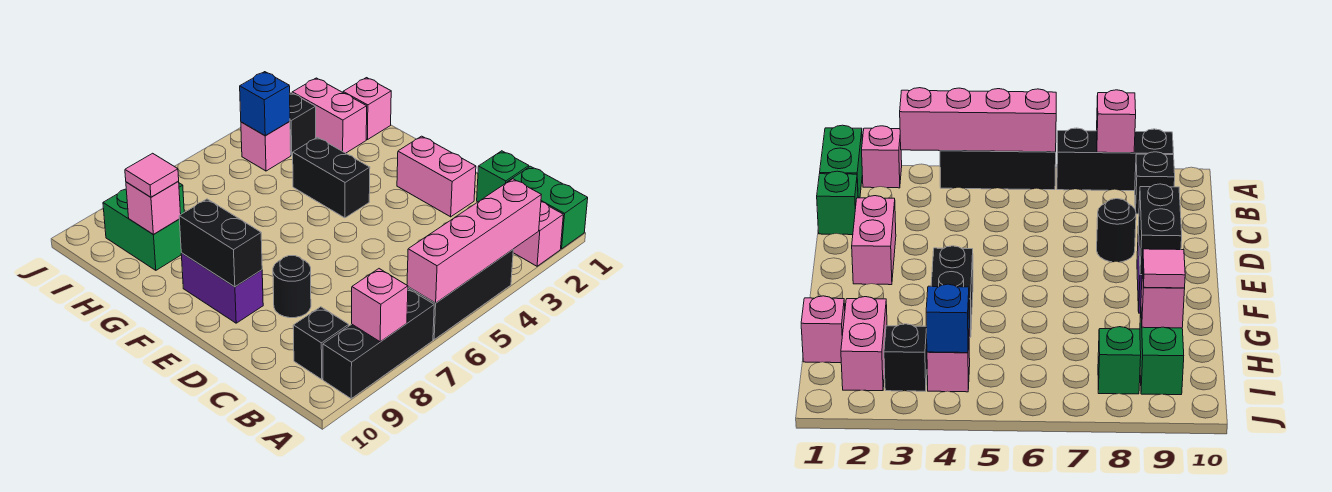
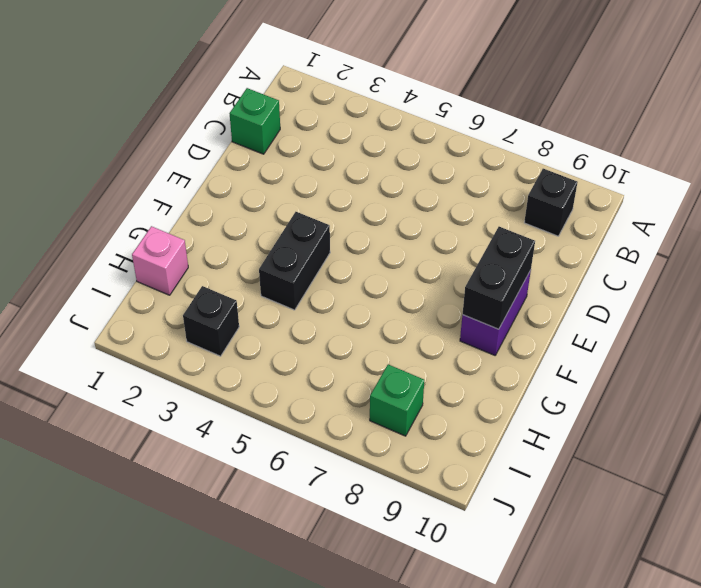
none -> green 1x2 brick [508,166,588,249]
none -> pink 1x1 brick [513,202,563,266]
none -> black 1x3 brick [408,250,513,339]

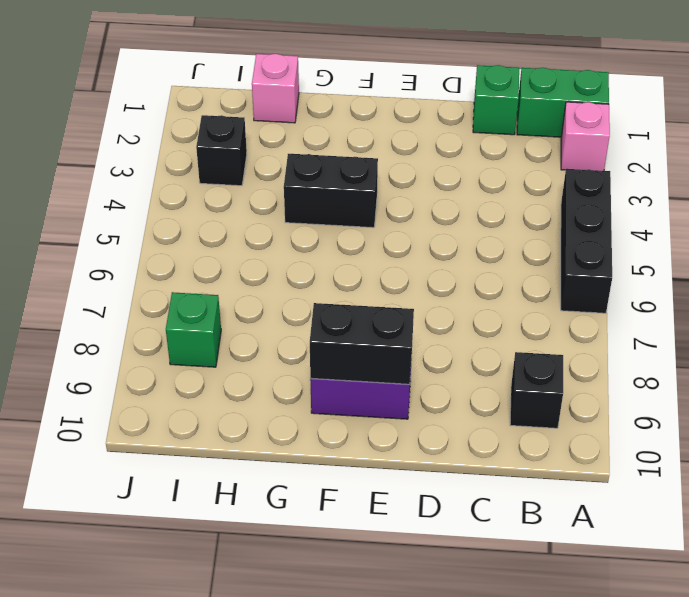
none -> black 1x3 brick [323,289,434,399]
none -> pink 1x2 brick [397,136,476,217]
none -> black 1x1 round brick [273,256,311,318]

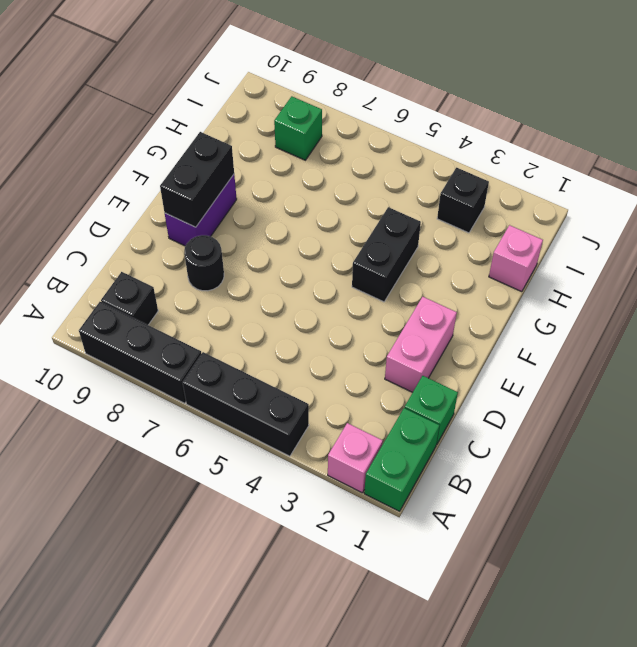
none -> pink 1x2 brick [292,78,367,153]
none -> green 1x2 brick [103,189,181,270]
none -> pink 1x1 brick [241,122,291,171]

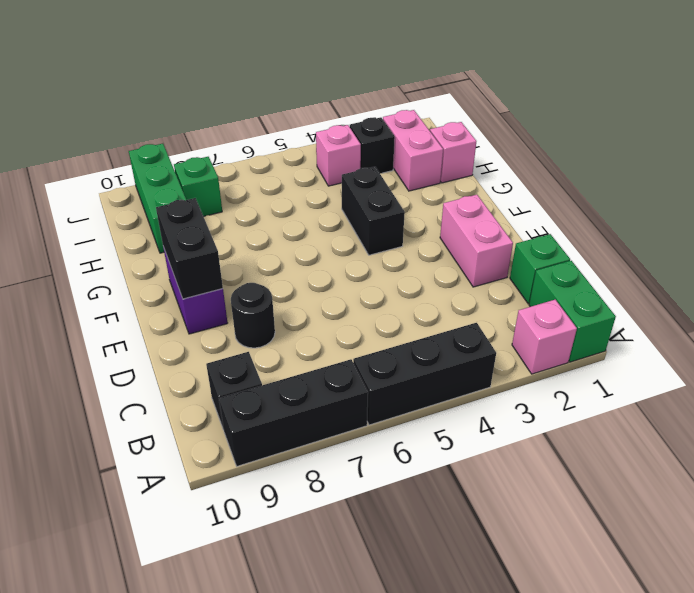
green 1x3 brick [129,144,186,253] -> green 1x2 brick [103,189,181,270]
none -> pink 1x4 brick [407,179,541,303]
none -> pink 1x1 brick [352,269,408,342]
none -> pink 1x1 brick [126,182,181,235]

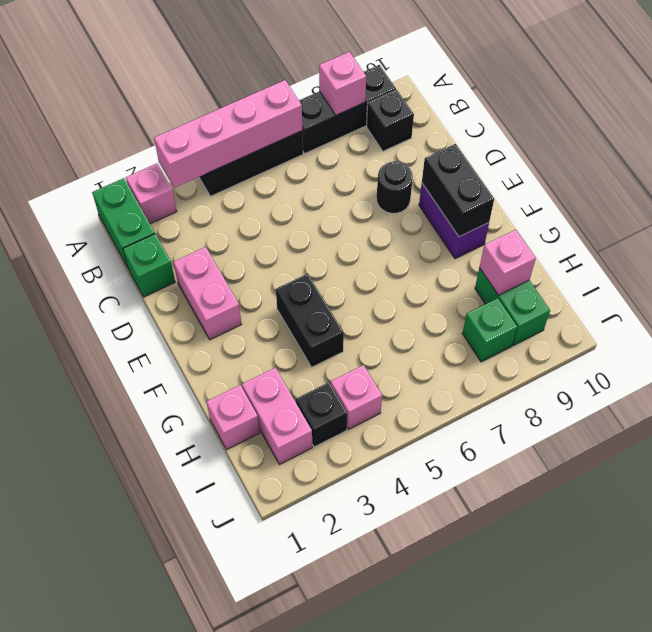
none -> blue 1x1 brick [240,72,290,136]
none -> pink 1x1 tile [125,153,179,197]

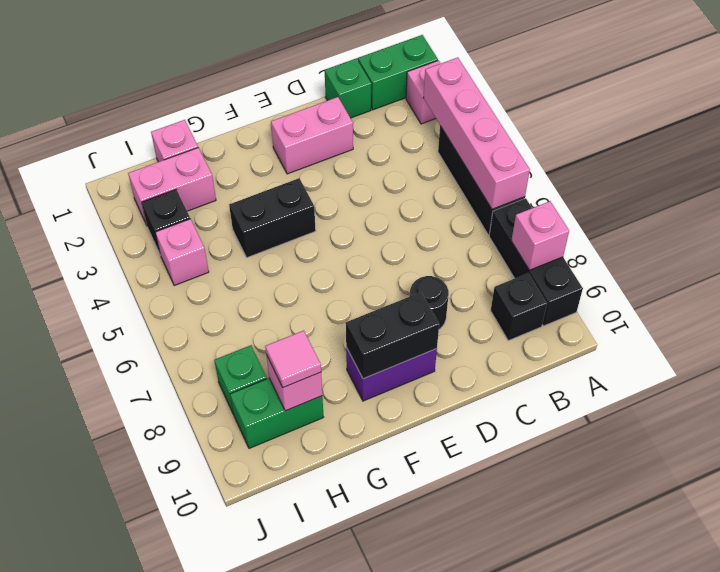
none -> blue 1x1 brick [240,72,290,136]

